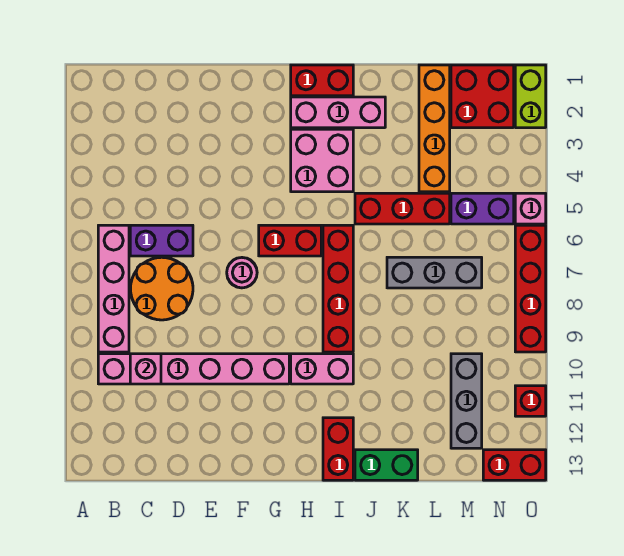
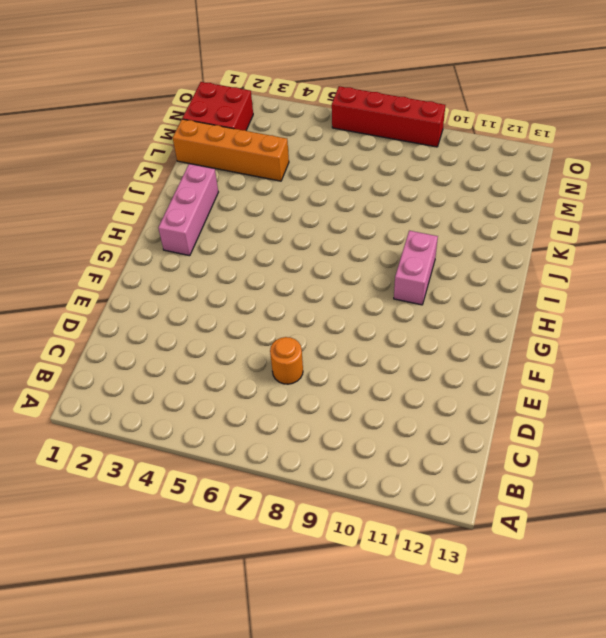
orange 1x1 round brick [270,337,303,384] -> orange 2x2 round brick [131,257,193,320]
none -> pink 1x4 brick [98,225,129,352]
none -> pink 1x6 brick [98,354,289,384]
none -> purple 1x2 brick [130,225,193,256]

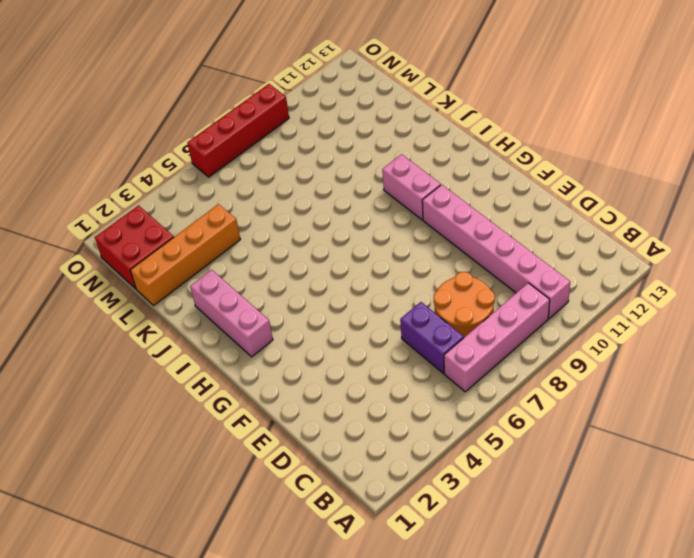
none -> pink 1x1 round brick [227,258,257,288]
none -> red 1x2 brick [259,225,321,256]
none -> red 1x2 brick [291,65,353,96]

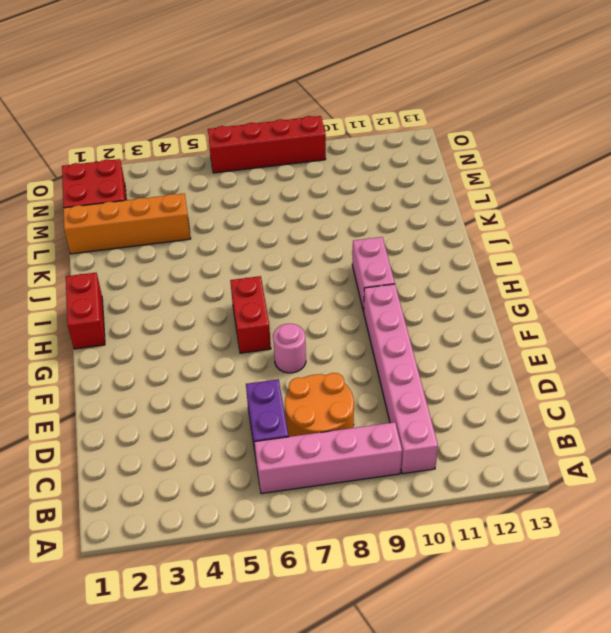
none -> pink 1x3 brick [291,97,385,128]
none -> pink 2x2 brick [291,129,353,192]
none -> red 1x4 brick [323,225,353,352]

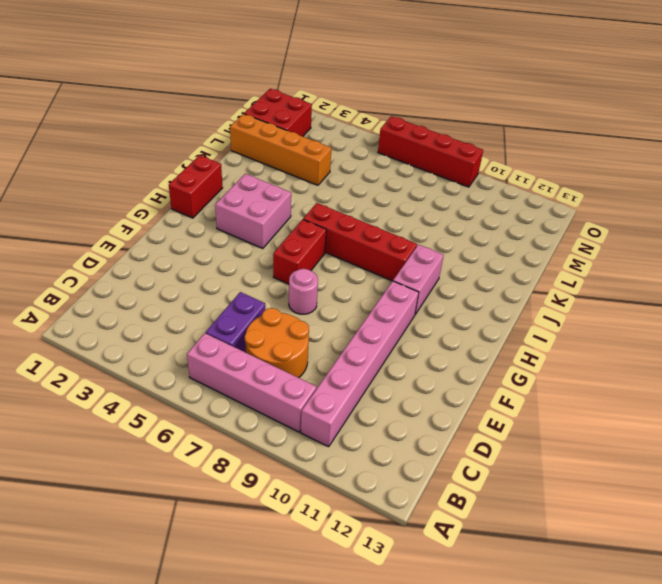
none -> pink 1x3 brick [291,97,385,128]
none -> red 1x2 brick [323,418,353,480]
none -> red 1x3 brick [355,193,450,224]

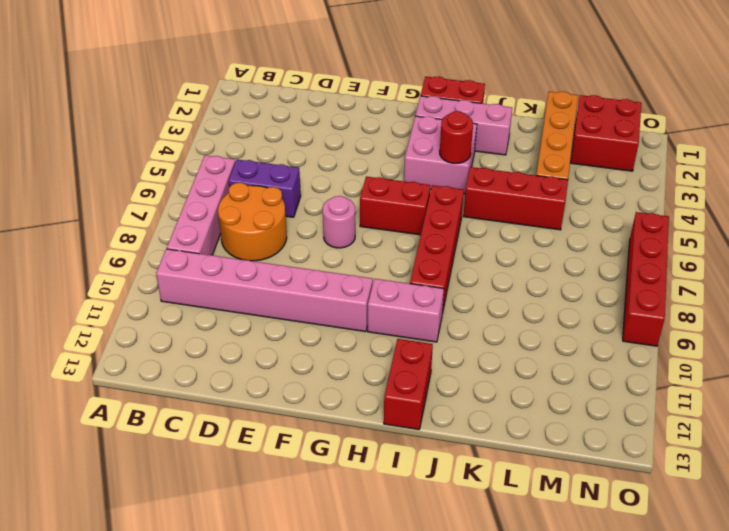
red 1x1 round brick [440,111,473,163] -> none
none -> green 1x2 brick [355,450,418,480]
none -> grey 1x3 brick [387,257,482,288]
none -> purple 1x2 brick [451,193,514,224]

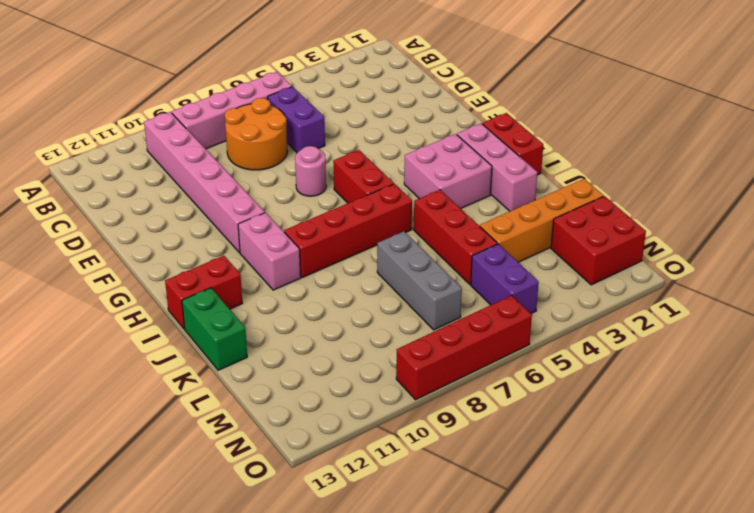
none -> grey 1x3 brick [451,354,482,448]
none -> red 1x2 brick [483,450,546,480]
none -> lime 1x2 brick [515,65,546,128]

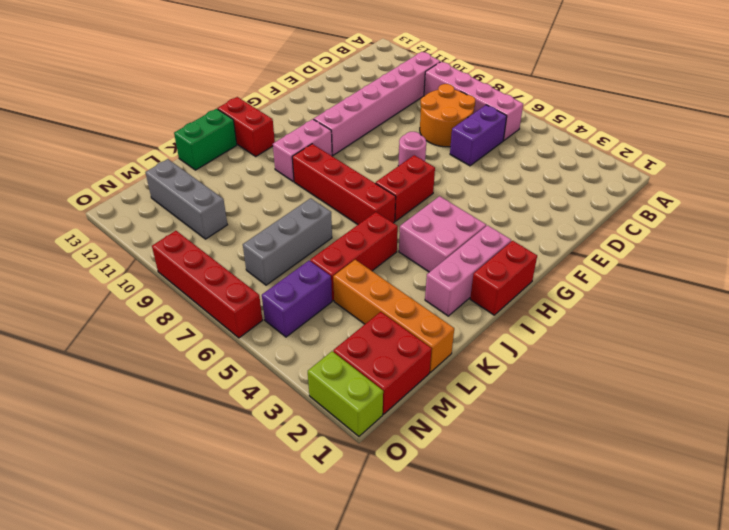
none -> red 1x2 brick [483,450,546,480]
none -> pink 1x1 brick [515,193,546,224]
none -> red 1x1 brick [515,386,546,416]

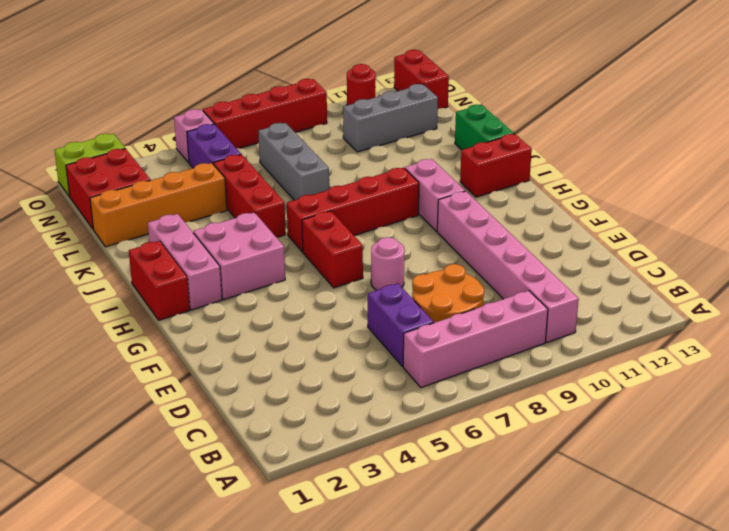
red 1x1 round brick [347,64,375,105] -> red 1x1 brick [515,386,546,416]
none -> pink 1x1 brick [130,354,161,384]

